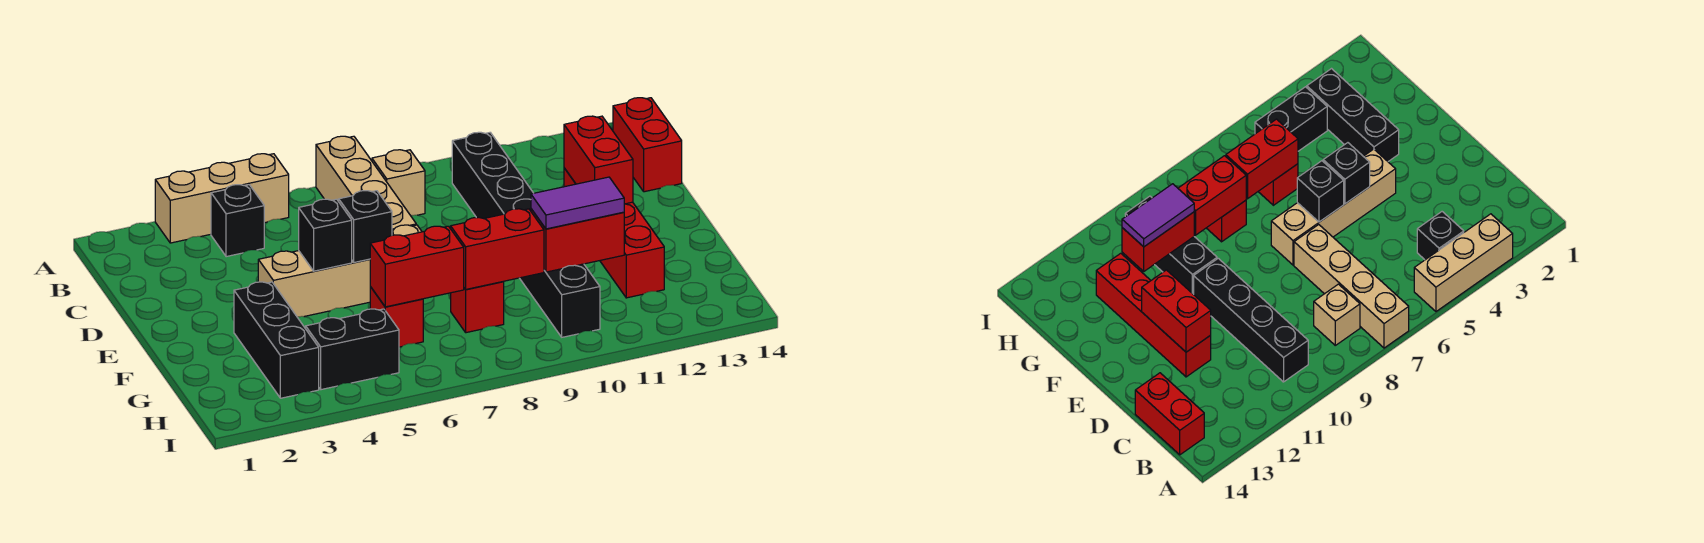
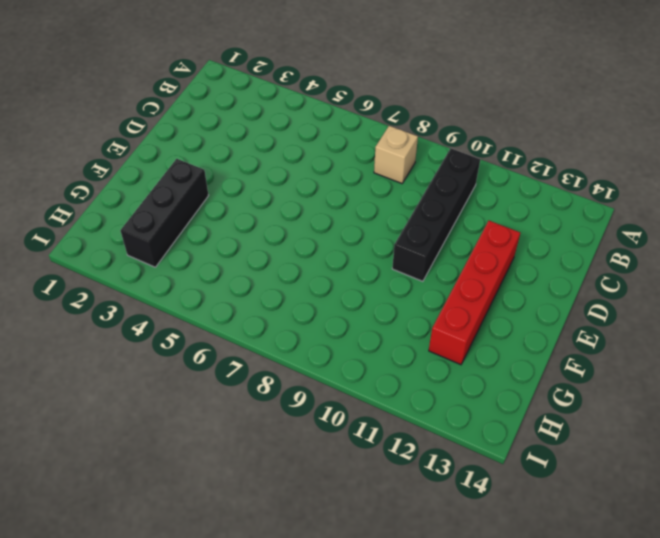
none -> tan 1x3 brick [155,154,289,243]
none -> tan 1x4 brick [316,136,416,230]
none -> black 1x1 brick [211,185,264,257]

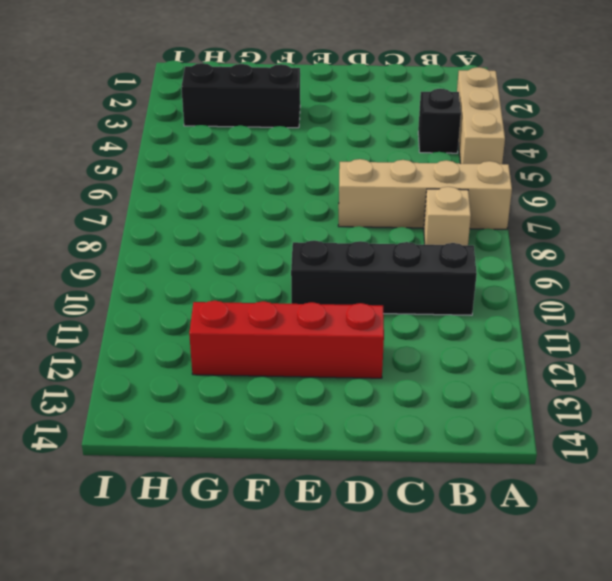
none -> red 1x2 brick [613,98,682,192]
none -> tan 1x4 brick [258,225,422,317]
none -> black 1x3 brick [520,264,600,337]

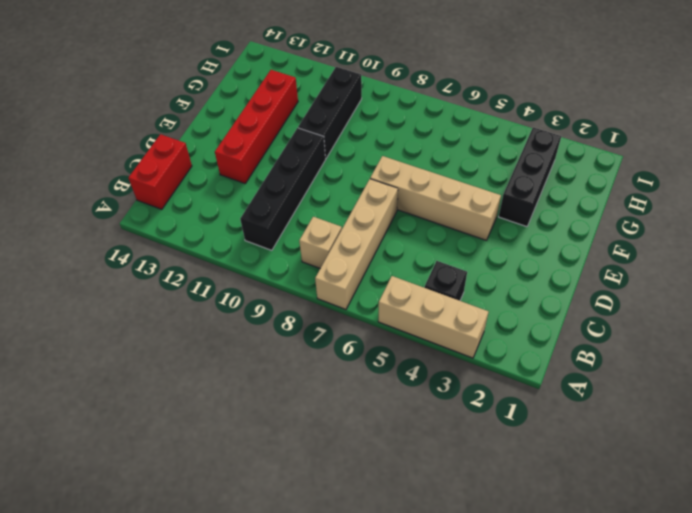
none -> red 1x1 brick [370,287,423,347]
none -> red 1x1 brick [451,281,504,333]
none -> black 1x2 brick [306,309,399,390]

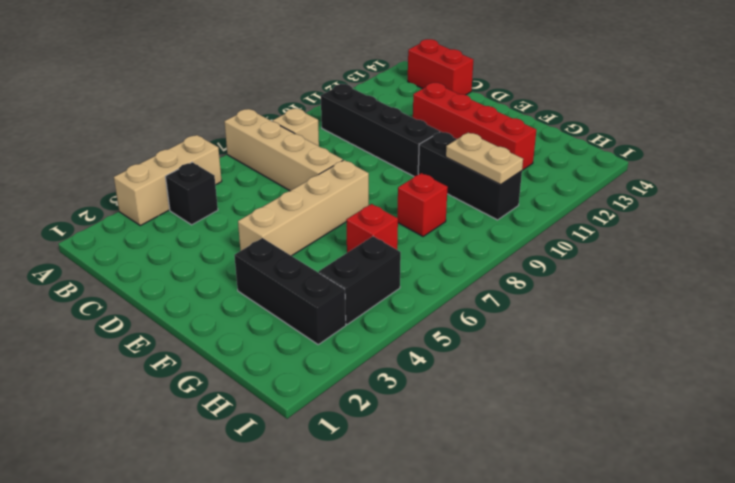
tan 1x2 plate [446,133,523,185] -> red 1x2 brick [531,209,624,272]
none -> red 1x2 brick [564,116,633,204]
none -> black 1x1 brick [299,199,352,271]
none -> black 1x1 brick [339,191,392,262]

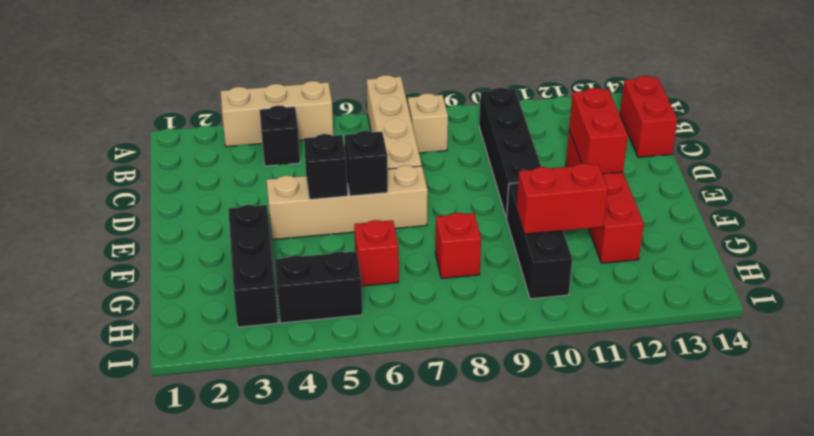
none -> red 1x2 brick [370,226,464,307]
none -> red 1x2 brick [451,209,544,289]
none -> purple 1x2 tile [531,177,624,229]

